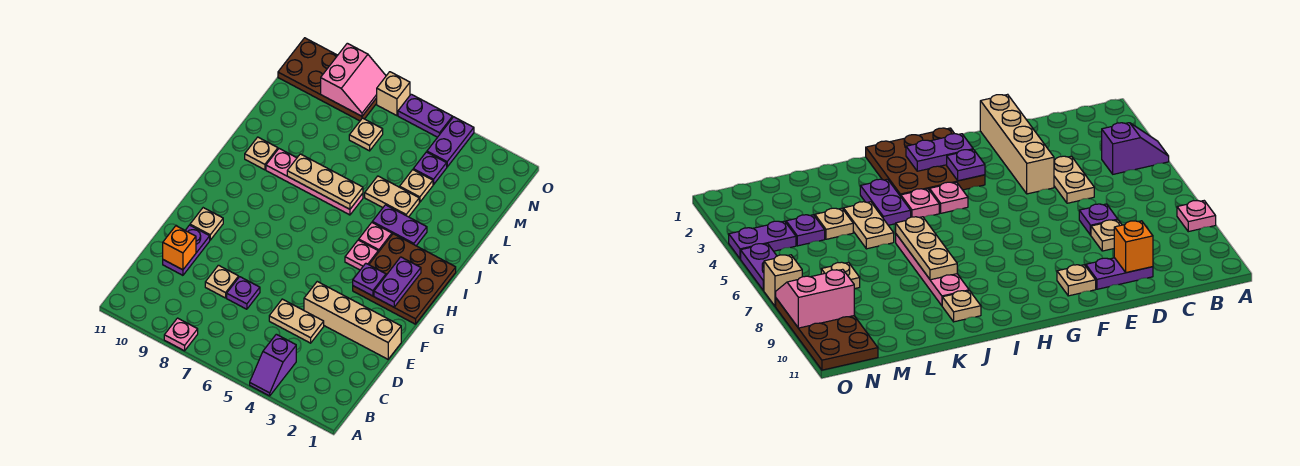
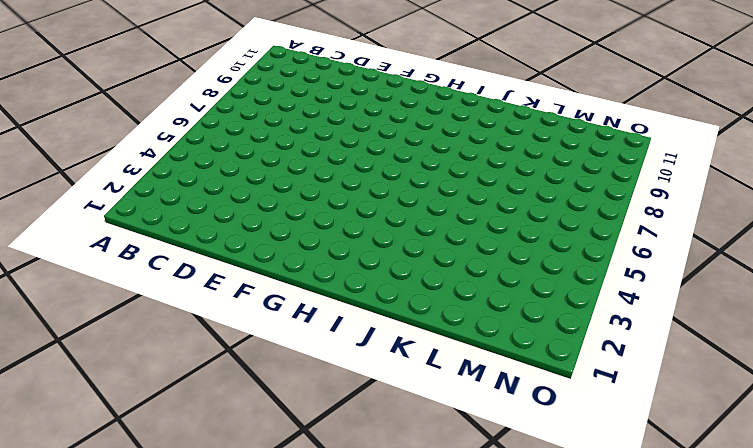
none -> purple 1x2 slope [250,334,296,396]
none -> pink 1x1 plate [164,318,198,351]
none -> tan 1x2 plate [269,299,324,343]

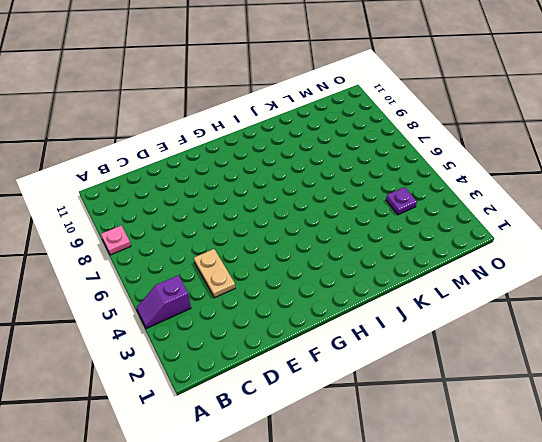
none -> purple 1x1 plate [227,277,260,309]
none -> tan 1x1 plate [205,265,239,298]
none -> purple 1x2 plate [163,225,210,275]

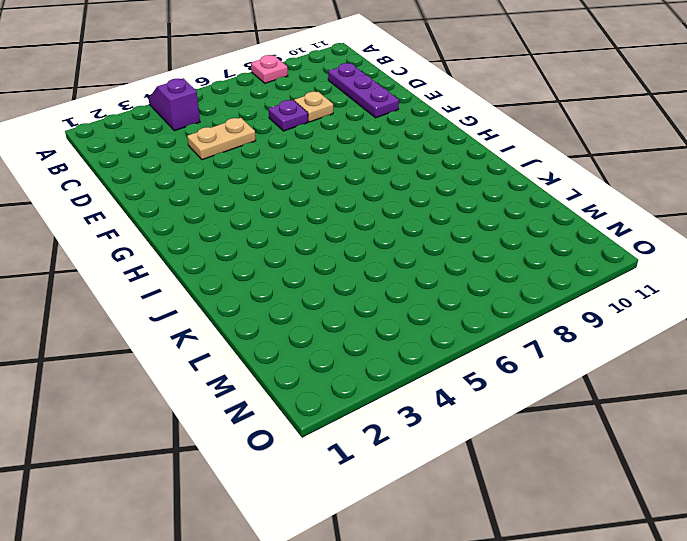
purple 1x3 plate [328,63,399,118] -> purple 1x2 plate [163,225,210,275]
none -> tan 1x4 brick [304,282,401,359]
none -> tan 1x1 plate [190,208,223,240]
none -> brown 3x3 plate [353,234,456,324]

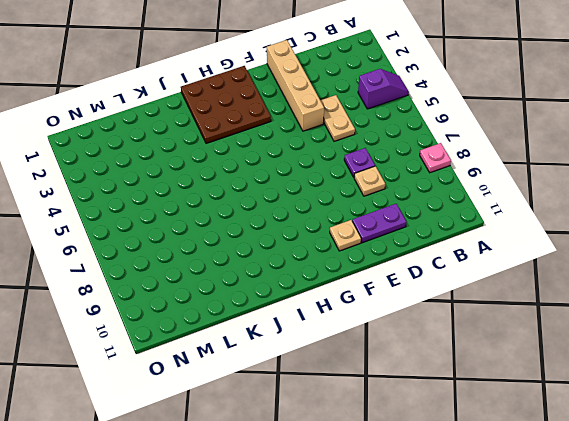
none -> pink 1x1 plate [345,240,378,270]
none -> pink 1x1 plate [359,223,392,252]
none -> purple 1x2 plate [372,205,427,246]

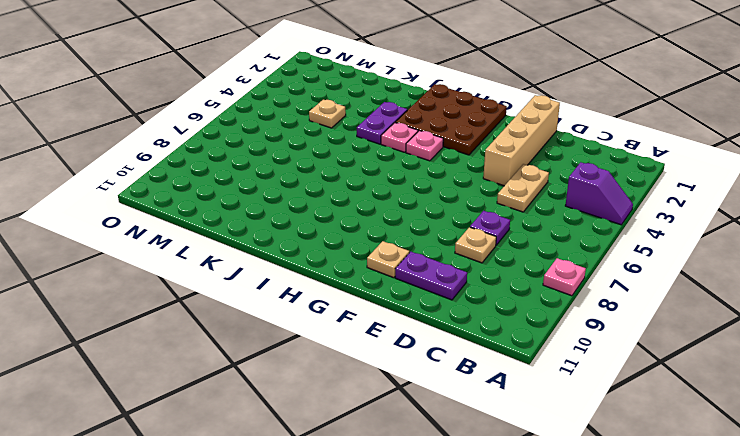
none -> pink 1x4 plate [266,149,363,215]
none -> tan 1x1 plate [245,137,278,170]
none -> tan 1x2 plate [365,176,419,217]

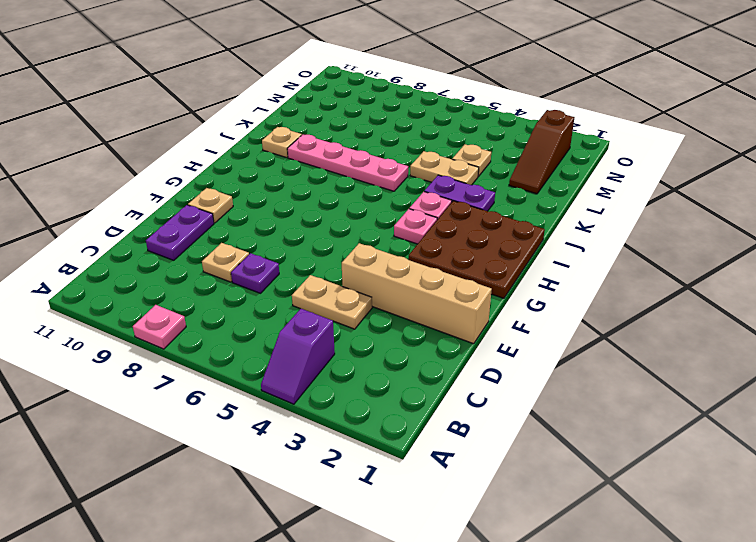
brown 1x3 slope [509,110,574,194] -> none
none -> purple 1x1 plate [413,152,447,185]
none -> tan 1x1 plate [349,118,383,151]
none -> purple 1x2 plate [427,117,474,167]

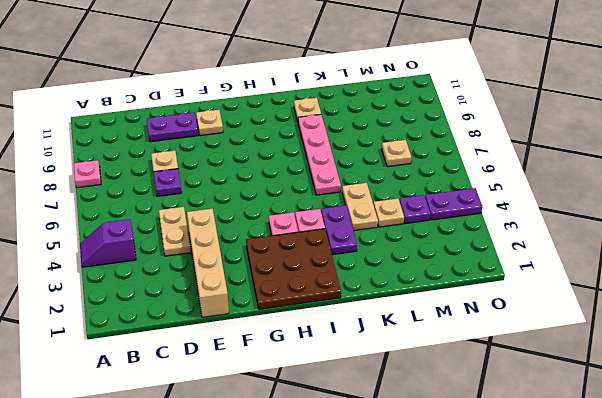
none -> brown 2x4 plate [278,38,377,121]
none -> purple 1x2 plate [398,94,453,137]
none -> tan 1x1 brick [377,72,410,116]

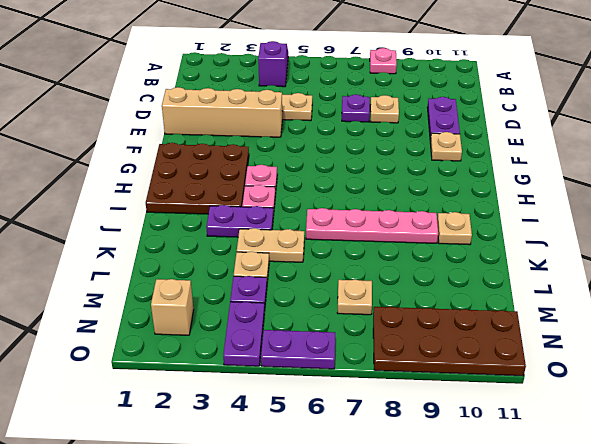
tan 1x1 brick [151,279,193,335] -> tan 1x1 brick moved to [377,72,410,116]
none -> orange 1x1 brick [163,226,196,270]
none -> purple 1x2 plate [374,257,421,307]
none -> purple 1x1 plate [353,263,386,296]

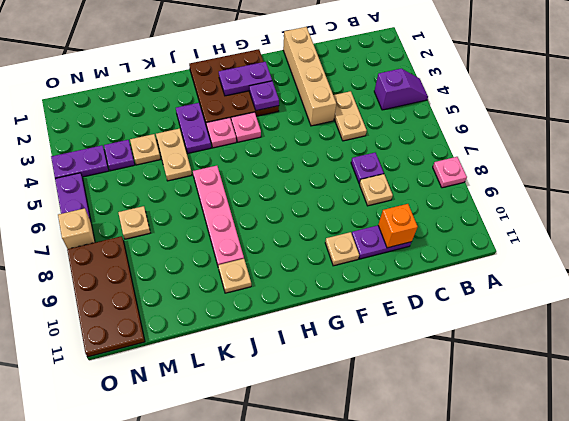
none -> tan 1x3 plate [287,154,363,209]
none -> pink 2x2 slope [321,43,386,116]

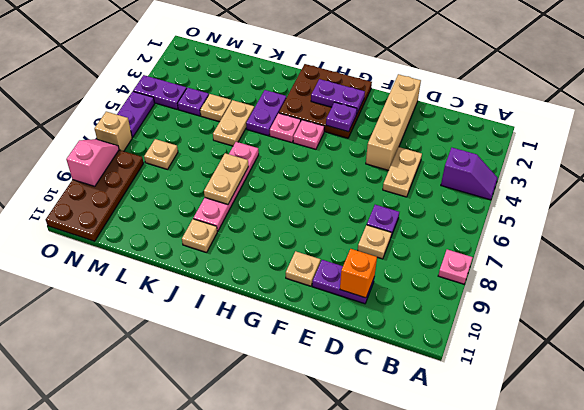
tan 1x2 plate [204,153,248,204] -> tan 1x3 plate [287,154,363,209]
pink 1x2 slope [66,139,119,186] -> pink 2x2 slope [321,43,386,116]

